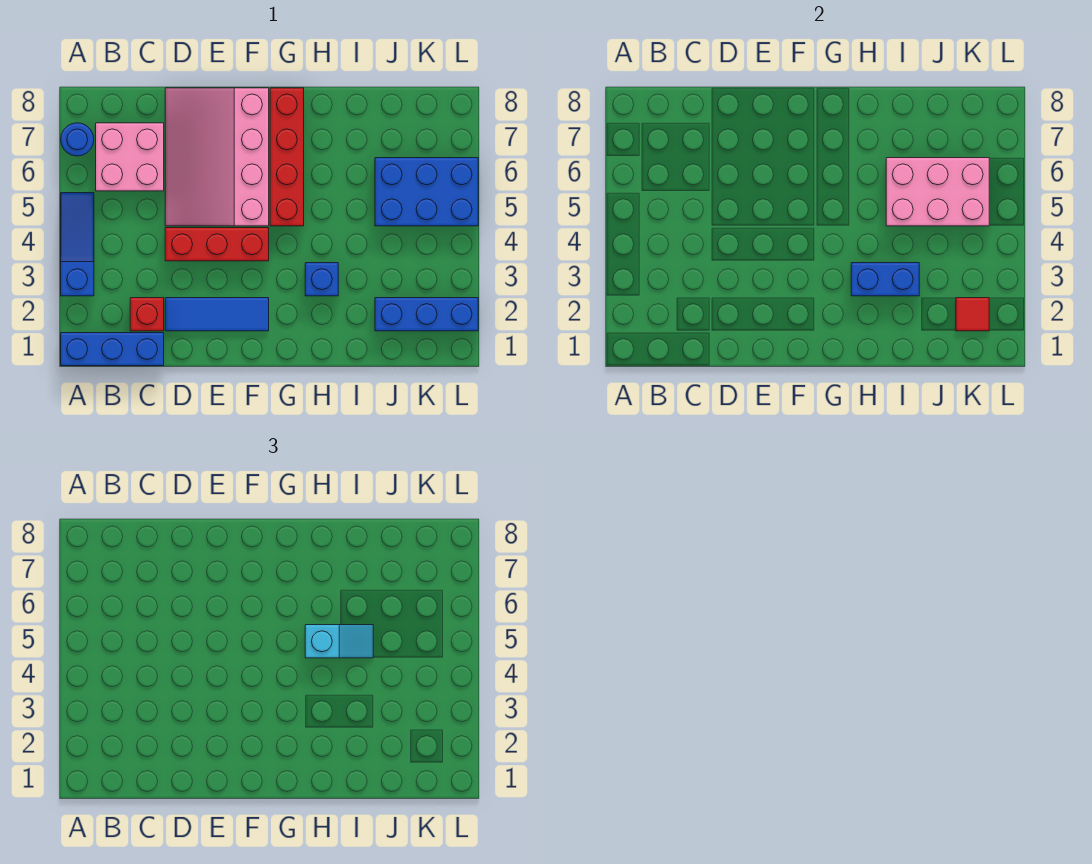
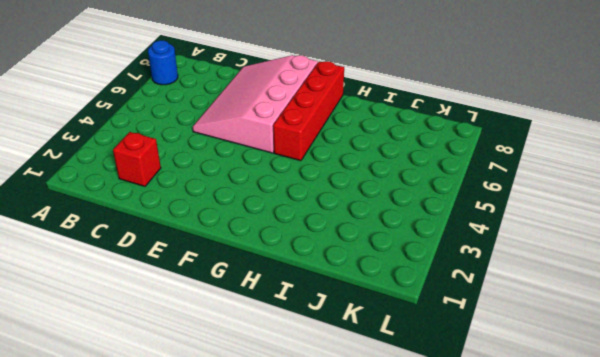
none -> blue 1x3 brick [61,333,164,366]
none -> blue 1x3 slope [61,193,94,296]
none -> pink 2x2 brick [96,123,164,191]

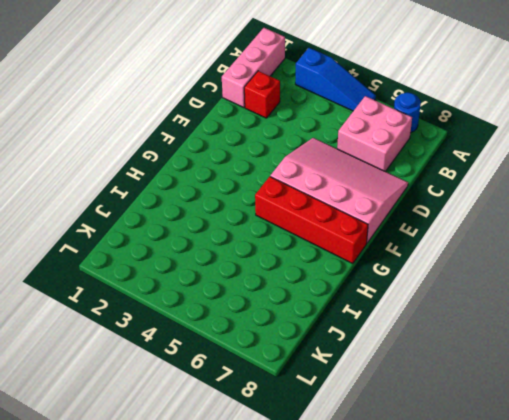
pink 1x3 brick [222,28,285,108] -> blue 1x3 brick [61,333,164,366]
none -> blue 1x3 tile [165,298,269,331]
none -> red 1x3 brick [165,228,269,261]
none -> blue 1x1 brick [305,263,338,296]

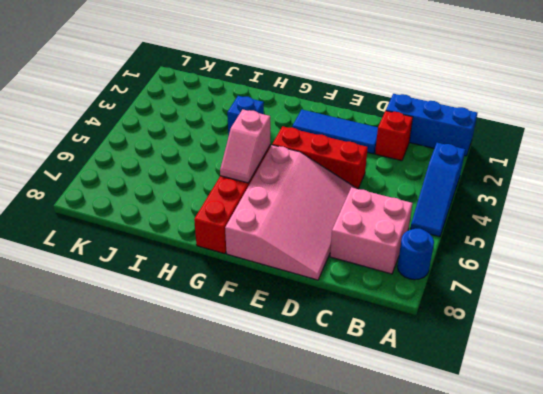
pink 1x2 slope [220,109,270,183] -> none
none -> blue 1x3 brick [375,298,478,331]
none -> blue 2x3 brick [375,158,478,226]
none -> blue 1x2 brick [851,263,919,296]

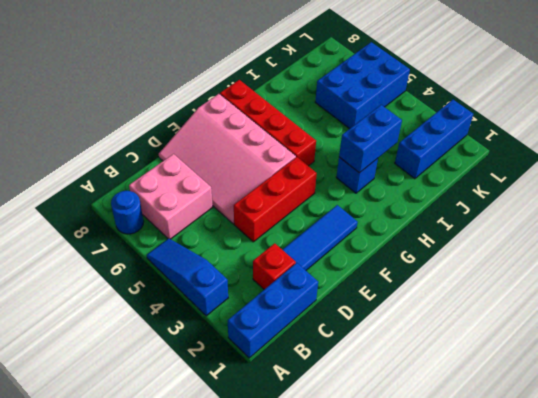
none -> pink 2x3 brick [886,158,989,226]
none -> red 1x1 tile [956,298,989,331]
none -> cyan 1x2 slope [305,625,373,658]

